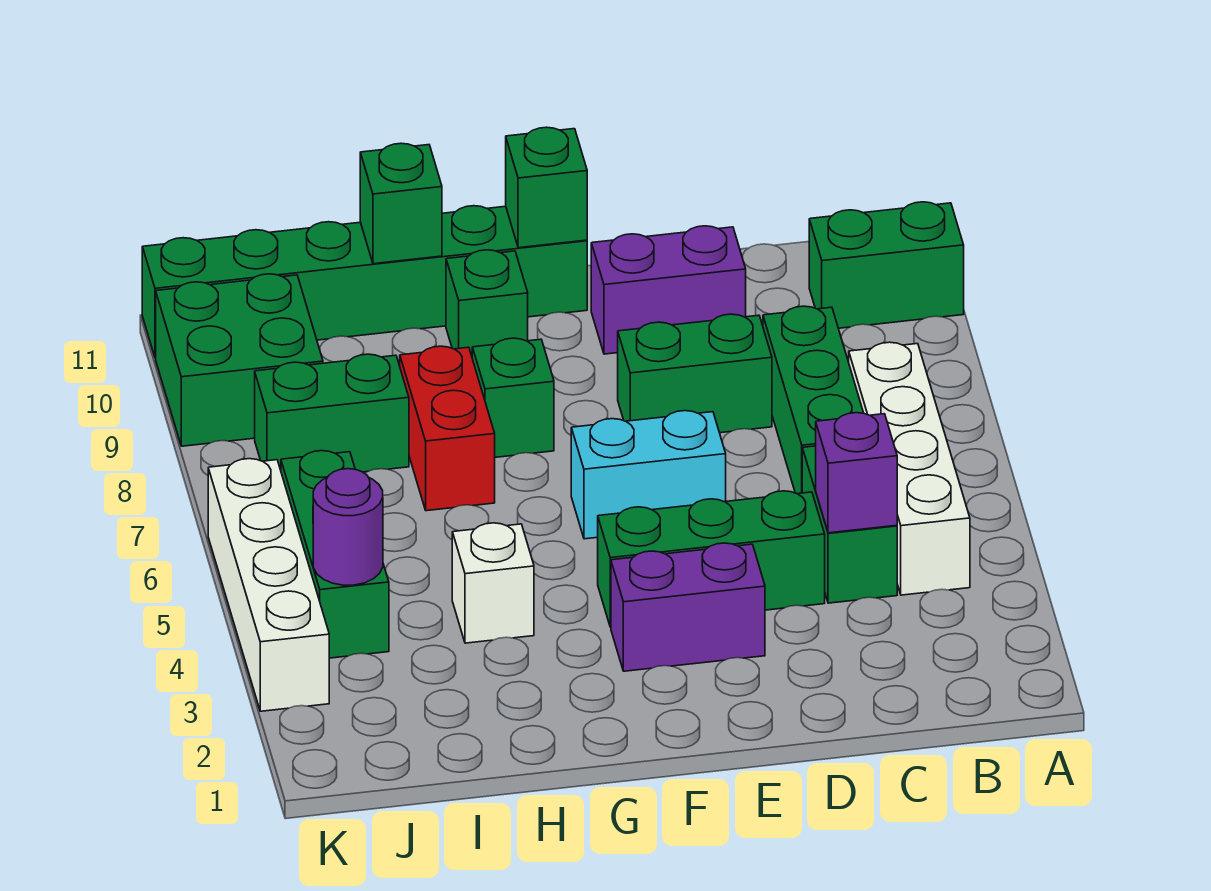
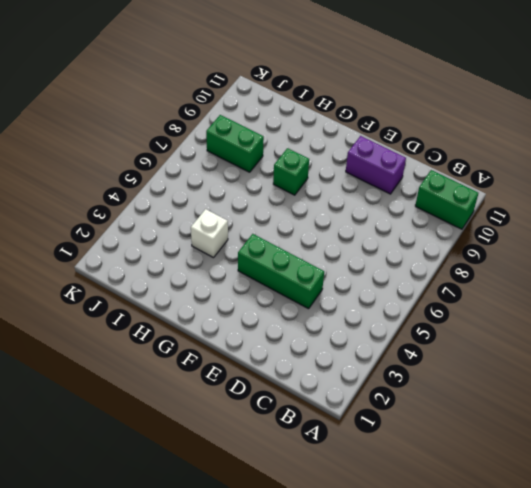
none -> white 1x4 brick [849,342,970,595]
none -> green 1x2 brick [802,446,897,603]
none -> green 1x3 brick [763,306,863,494]

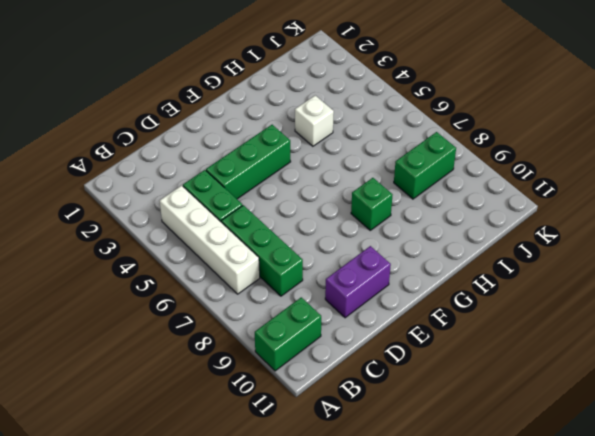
none -> green 1x2 brick [618,314,772,433]
none -> purple 1x2 brick [611,543,765,671]
none -> cyan 1x2 brick [571,411,726,539]

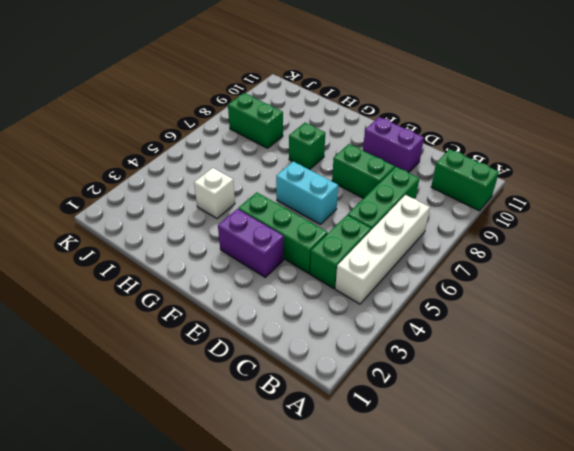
none -> green 1x6 brick [142,206,587,358]
none -> green 1x1 brick [446,250,528,356]
none -> red 1x2 brick [400,346,495,511]

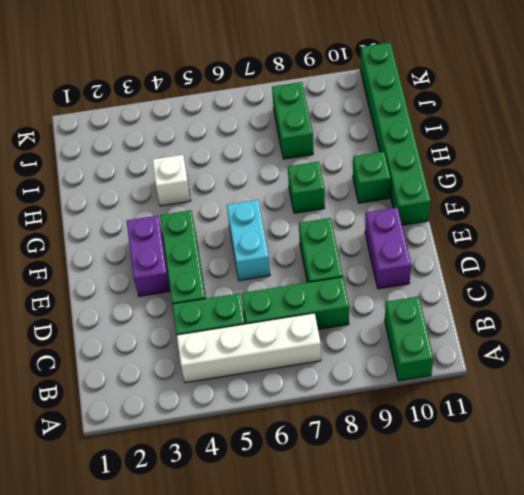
none -> red 1x2 brick [400,346,495,511]
none -> green 1x3 brick [281,451,389,658]
none -> green 2x2 brick [156,274,323,446]

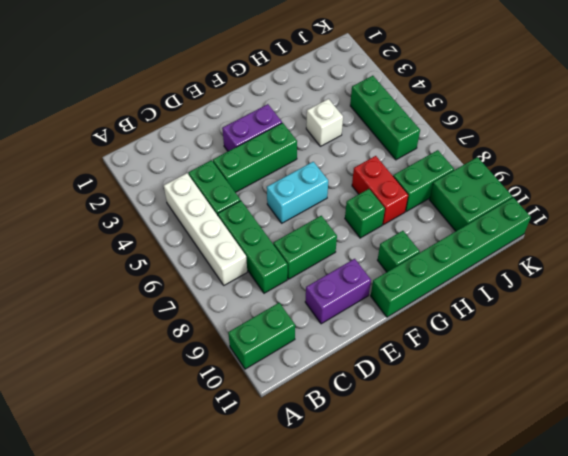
none -> white 1x4 brick [208,459,329,711]
none -> purple 1x1 brick [816,413,897,533]
none -> green 1x1 brick [506,127,587,248]

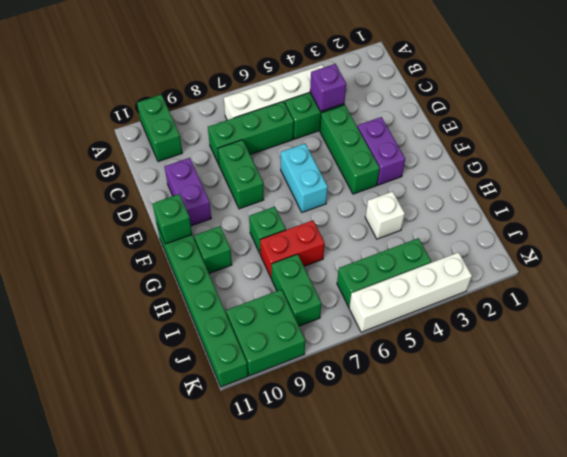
none -> green 1x1 brick [360,143,442,264]
none -> purple 1x1 round brick [313,469,383,585]

